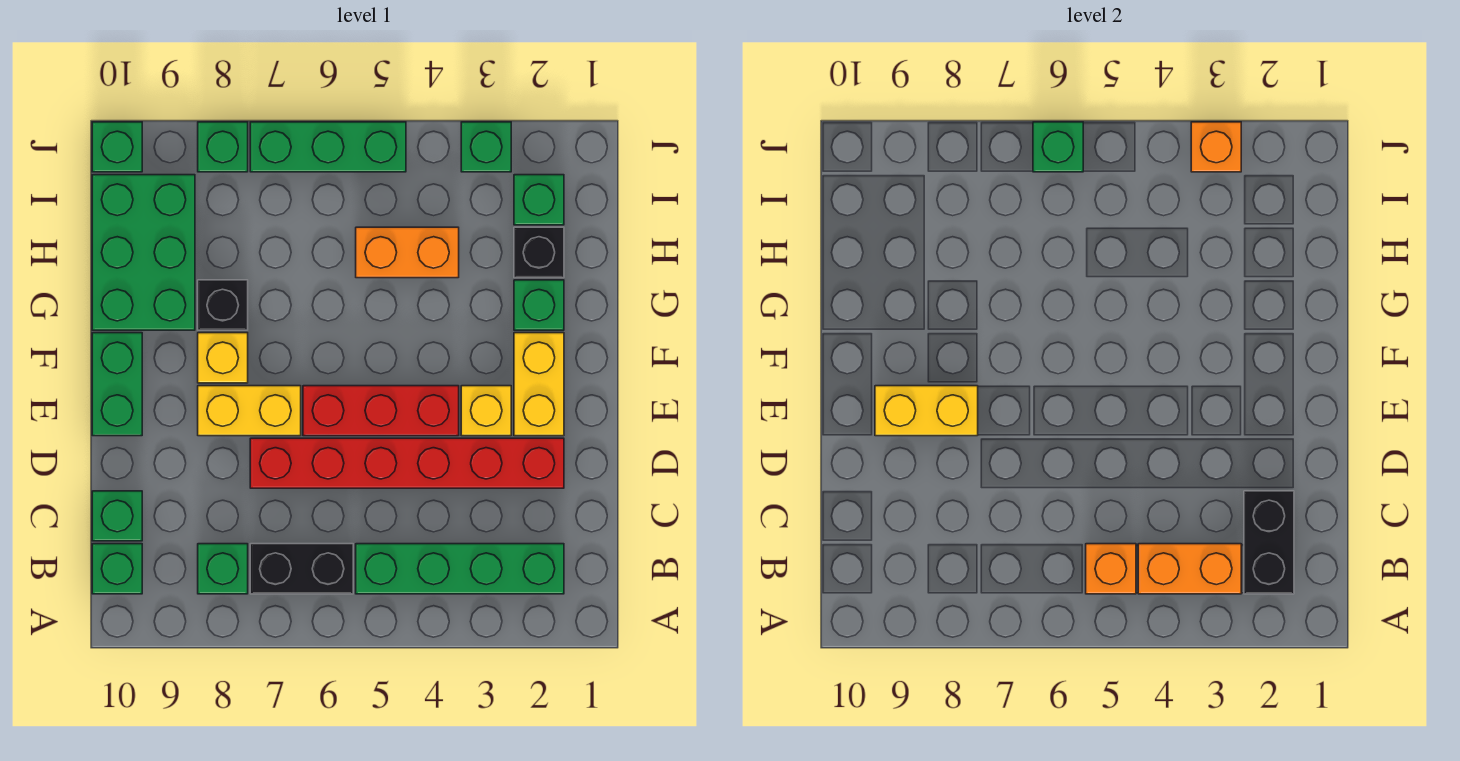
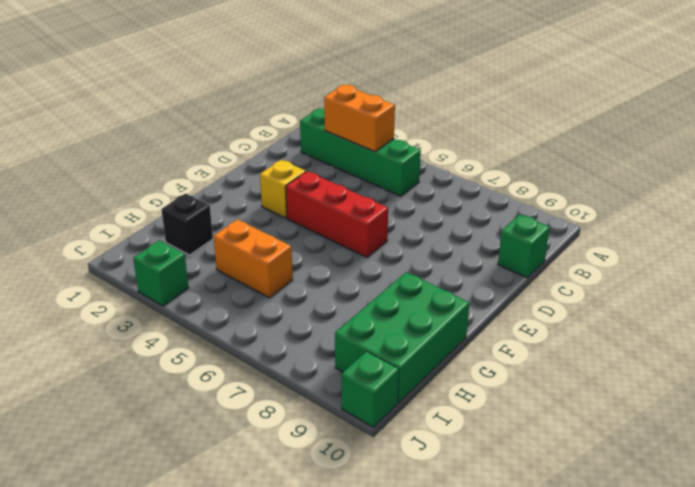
none -> black 1x2 brick [250,544,353,594]
none -> green 1x1 brick [198,544,248,594]
none -> green 1x1 brick [92,544,142,594]

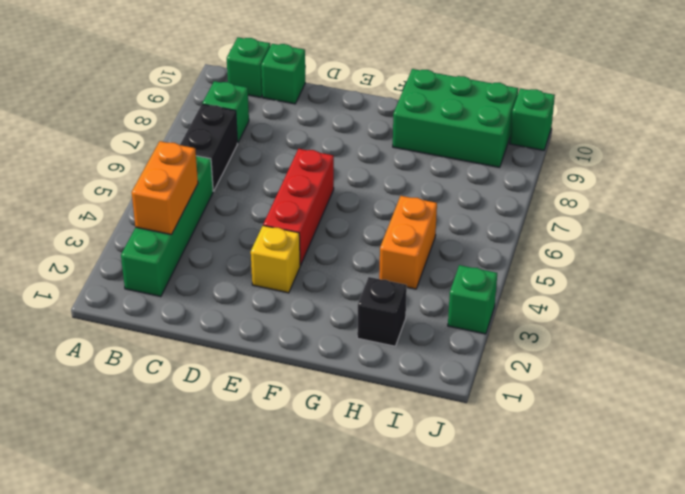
none -> red 1x6 brick [250,438,564,488]
none -> yellow 1x2 brick [514,333,564,436]
none -> yellow 1x2 brick [198,386,301,436]

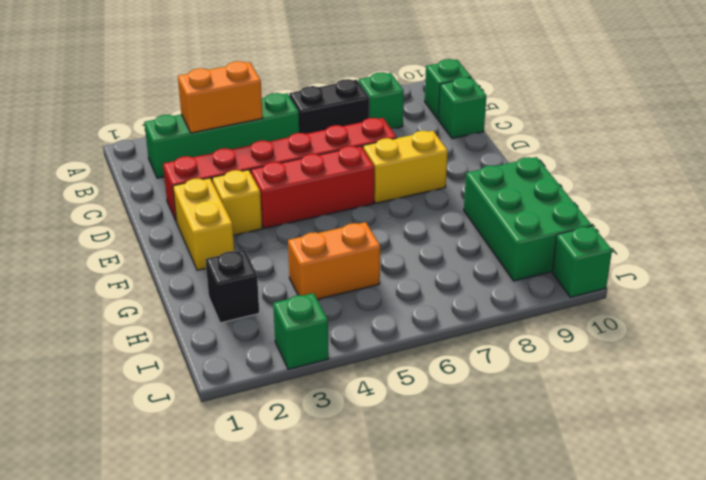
none -> green 1x2 brick [92,333,142,436]
none -> yellow 1x1 brick [198,333,248,383]
none -> green 1x1 brick [514,280,564,330]

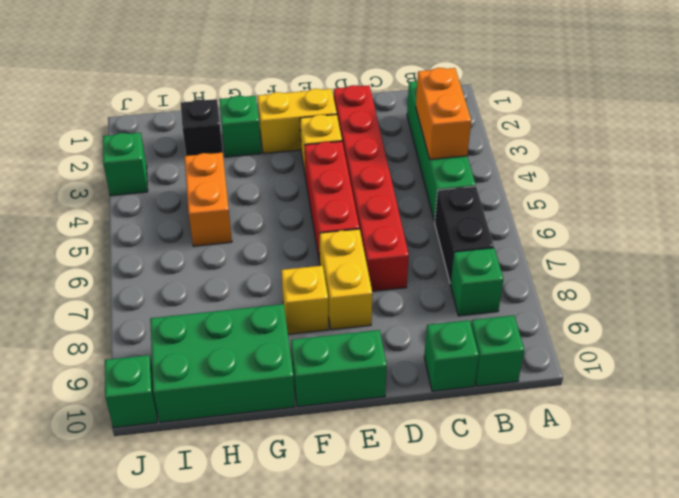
none -> black 1x1 brick [198,280,248,330]
none -> green 1x1 brick [514,175,564,225]
none -> green 1x3 brick [250,122,406,172]

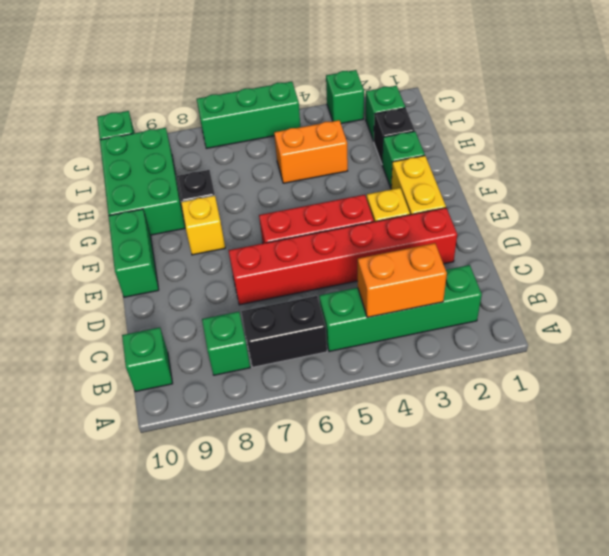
none -> green 1x1 brick [92,491,142,541]
none -> yellow 1x2 brick [198,386,301,436]
none -> green 1x1 brick [198,122,248,172]

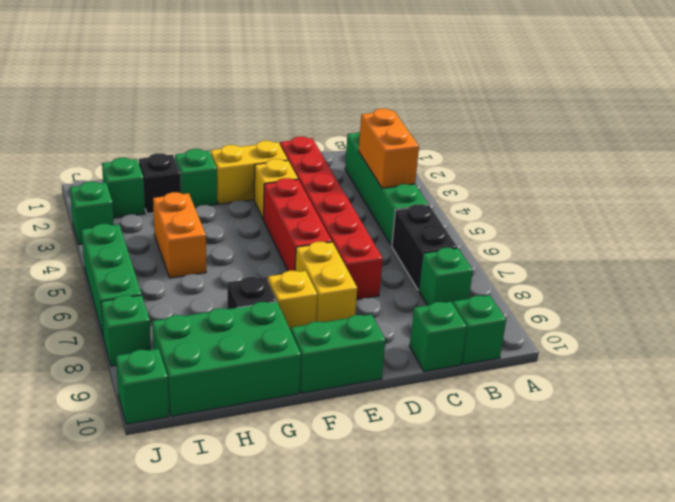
none -> black 1x2 brick [1244,491,1294,594]
none -> orange 1x1 brick [1086,544,1136,594]
none -> yellow 1x2 brick [875,386,978,436]

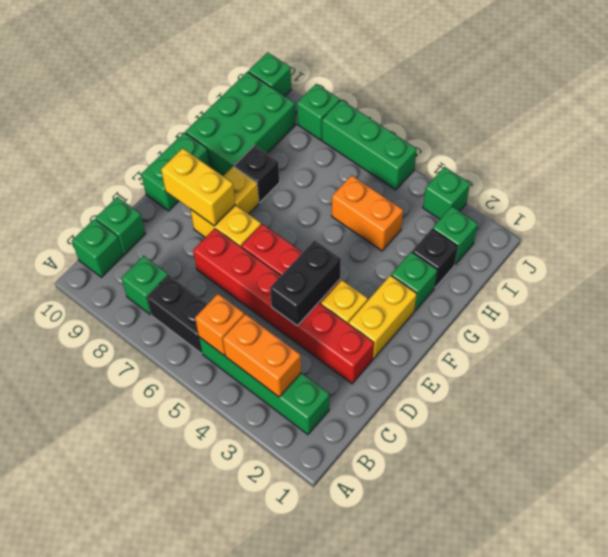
black 1x2 brick [270,240,341,325] -> black 1x2 brick moved to [1244,491,1294,594]
none -> orange 1x1 brick [1191,122,1241,172]
none -> green 1x1 brick [1033,122,1083,172]

